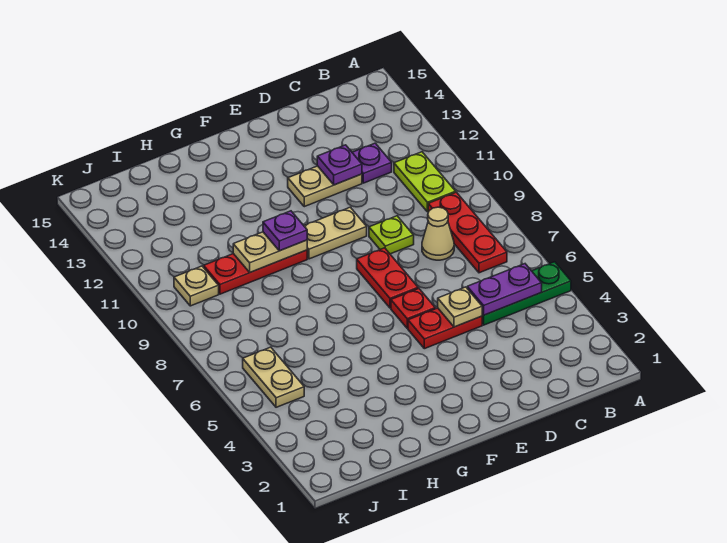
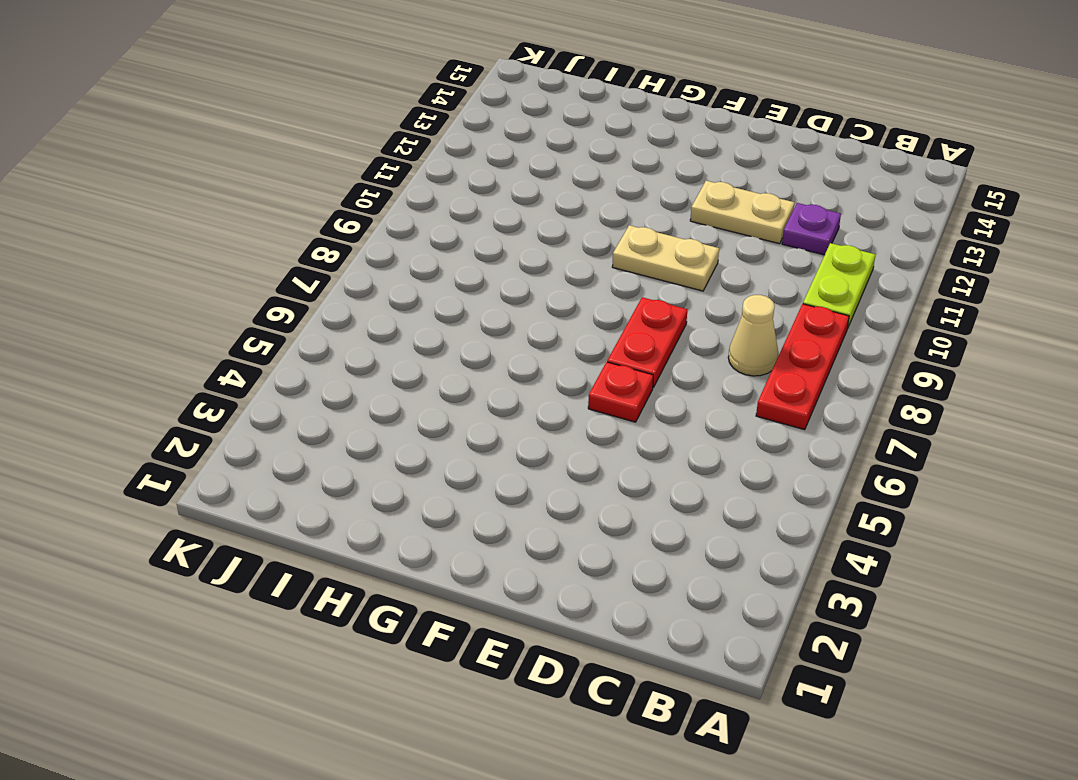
none -> green 1x3 plate [482,262,571,325]
none -> red 1x2 plate [408,308,482,349]
none -> lime 1x1 plate [369,216,414,254]

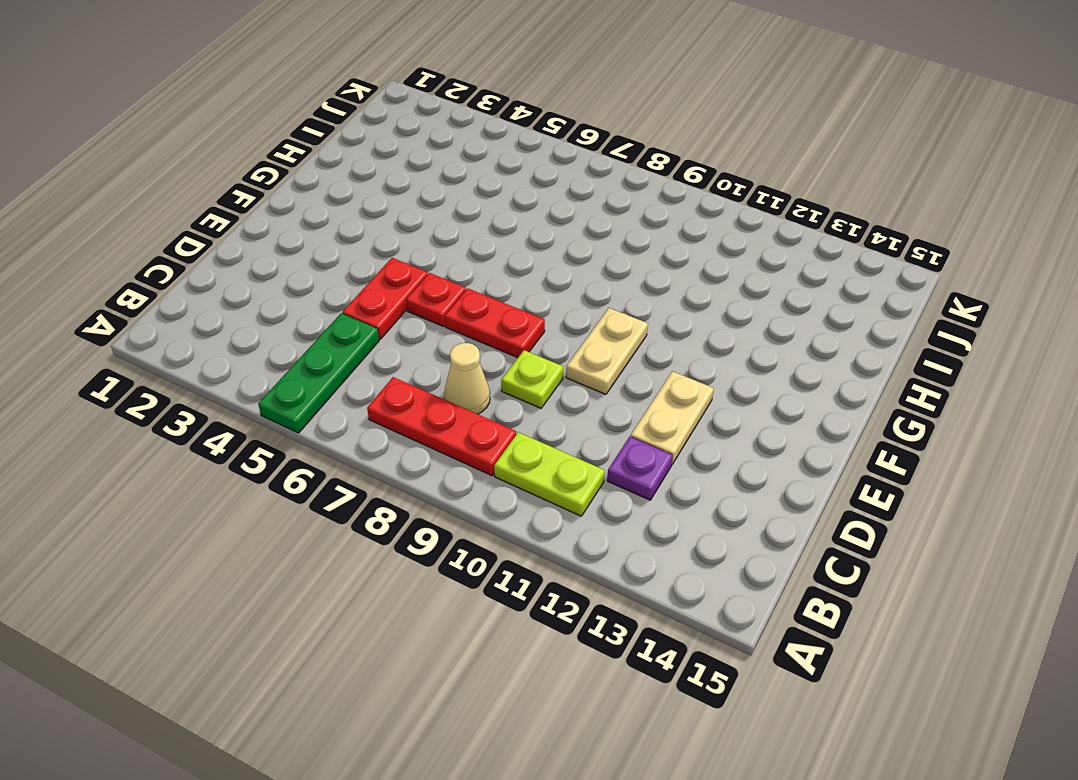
none -> red 1x3 plate [204,250,307,294]
none -> tan 1x2 plate [243,347,304,407]
none -> tan 1x1 plate [174,266,219,306]

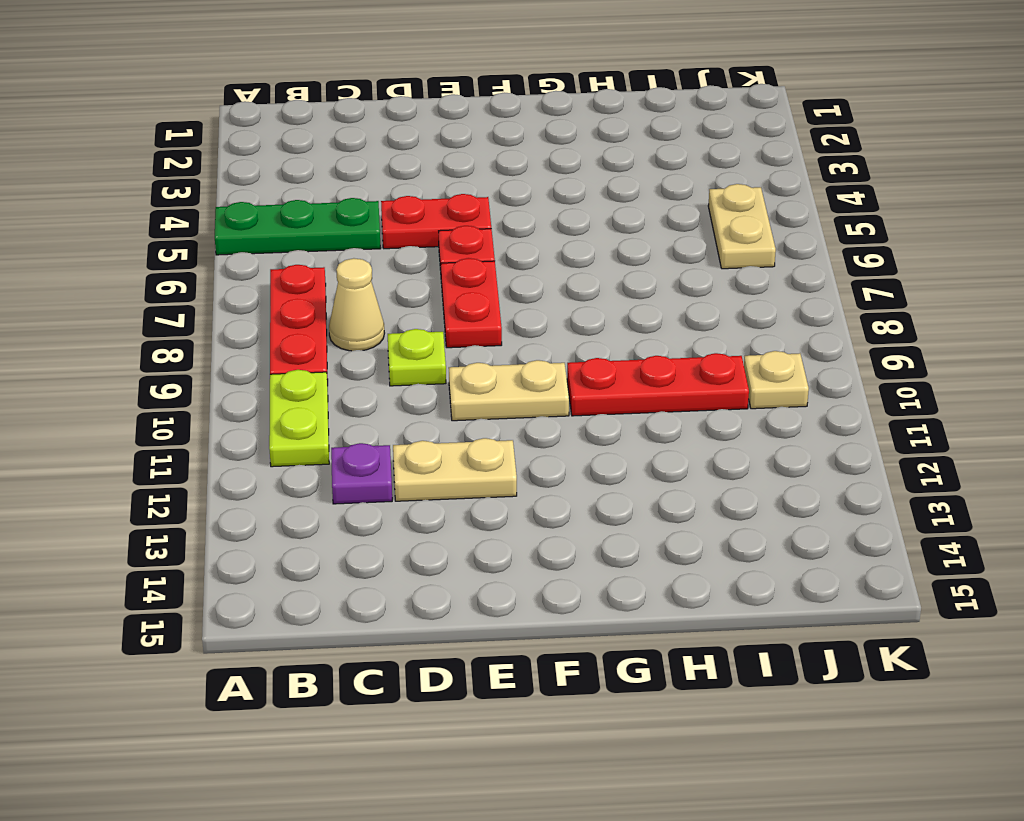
none -> purple 1x2 plate [467,264,542,315]
none -> tan 1x1 plate [438,287,482,327]
none -> purple 1x1 plate [317,145,362,185]

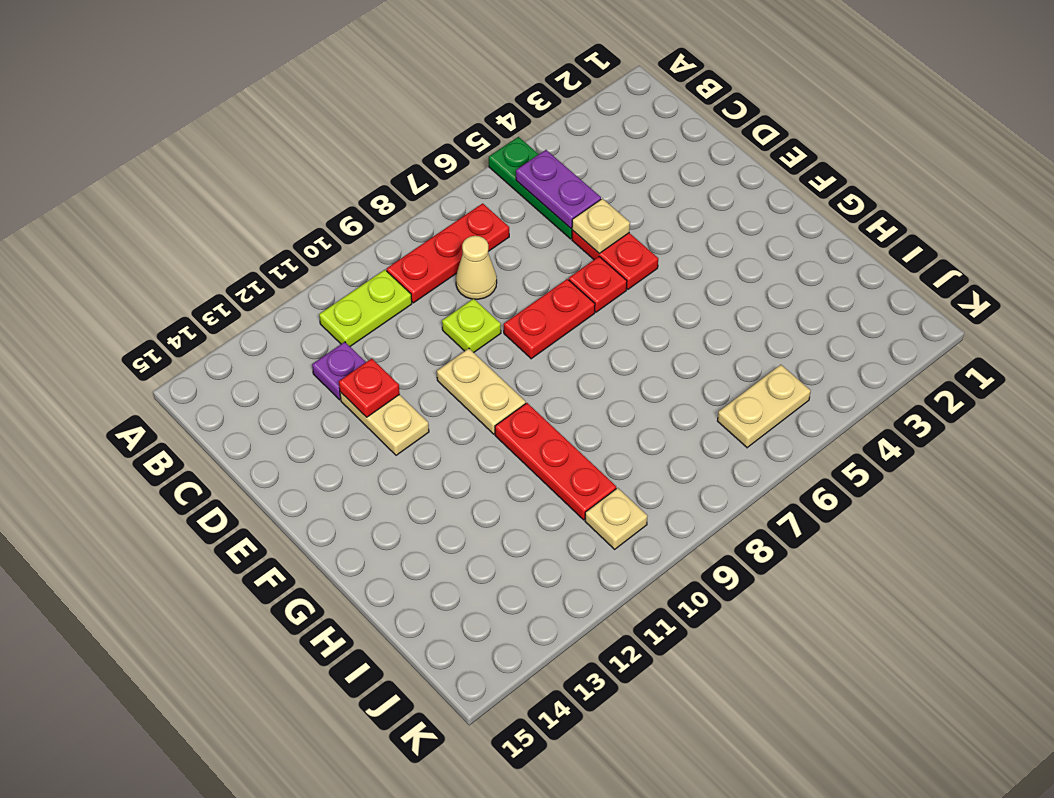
red 1x1 plate [339,359,400,417] -> purple 1x1 plate [317,145,362,185]
none -> tan 1x2 plate [233,232,307,272]
none -> purple 1x1 plate [263,211,307,251]

